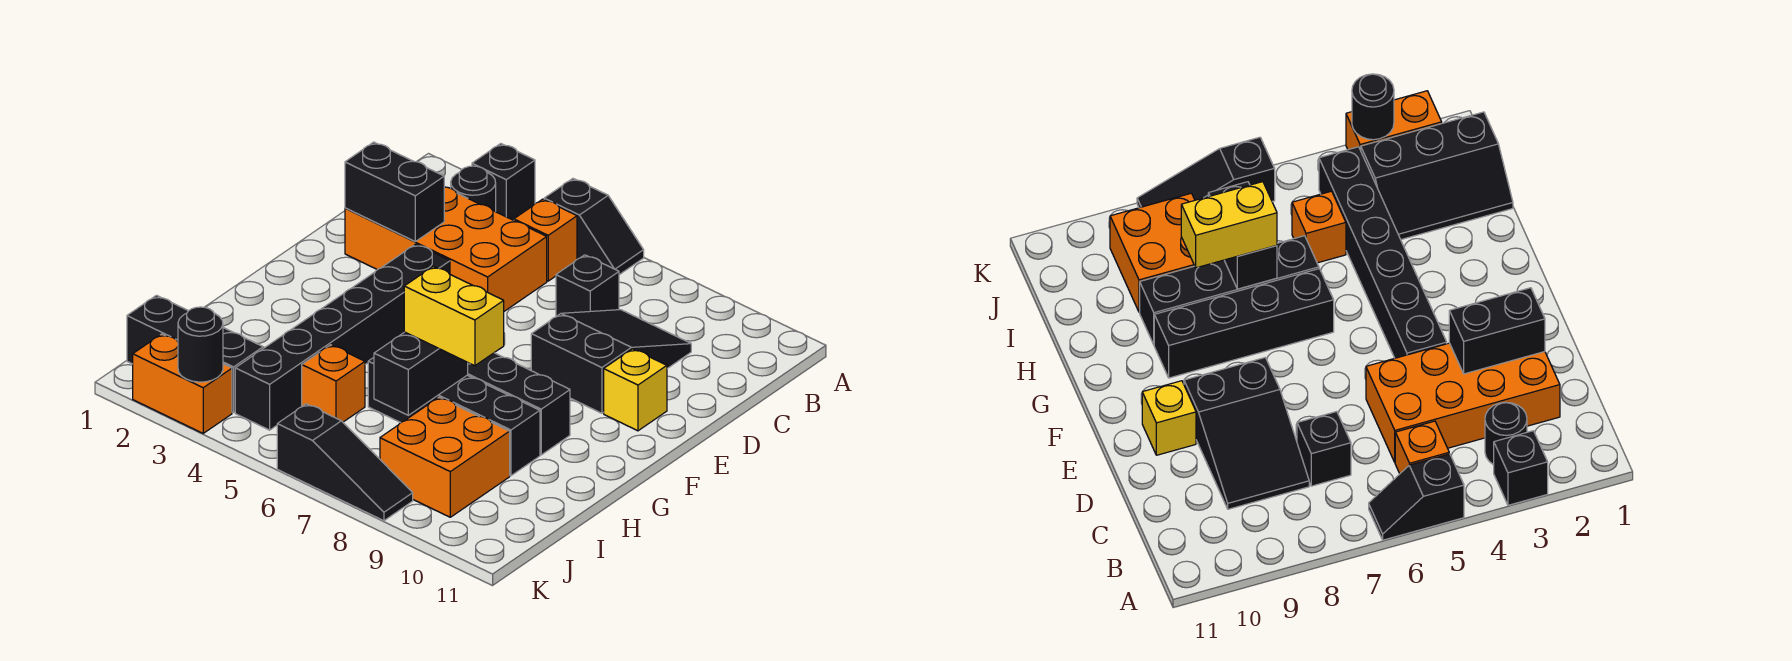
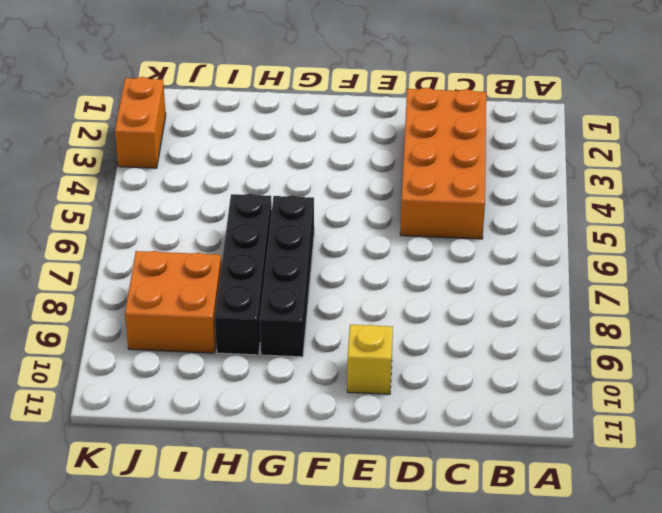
none -> black 1x1 brick [472,144,535,220]
none -> black 1x2 slope [544,179,644,275]
none -> black 1x1 round brick [451,166,496,212]

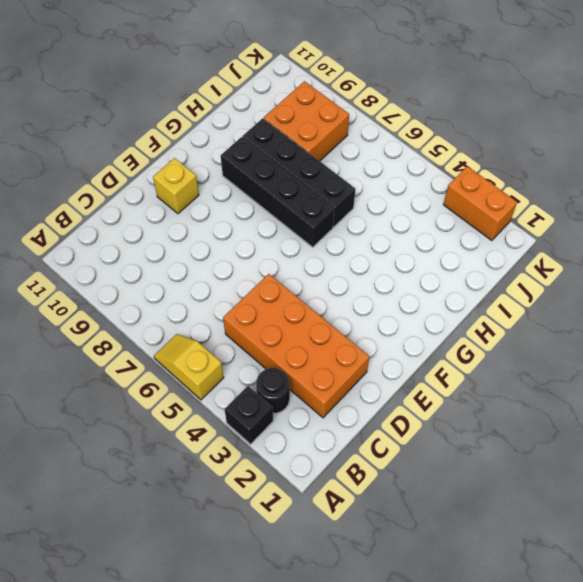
yellow 1x2 slope [154,334,224,400] -> black 1x2 slope [544,179,644,275]
none -> orange 1x1 brick [514,199,577,281]
none -> black 1x1 brick [556,255,619,317]
none -> black 2x3 slope [531,310,691,413]

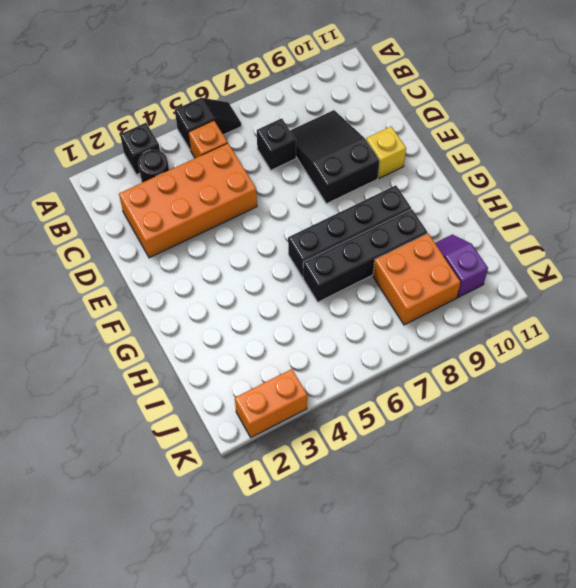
purple 1x2 slope [435,234,488,298] -> none
none -> black 1x6 brick [235,244,450,430]
none -> black 2x3 slope [127,295,264,413]
none -> orange 1x1 brick [302,345,365,422]

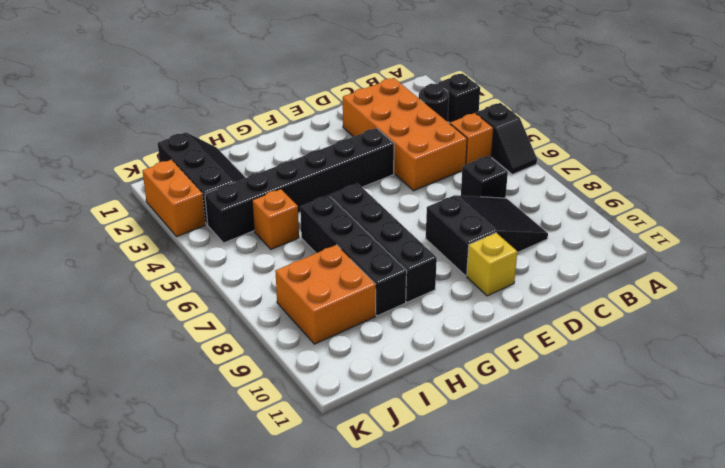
none -> black 1x3 slope [277,404,413,521]
none -> black 1x2 brick [345,142,444,241]
none -> black 1x2 brick [374,332,468,415]

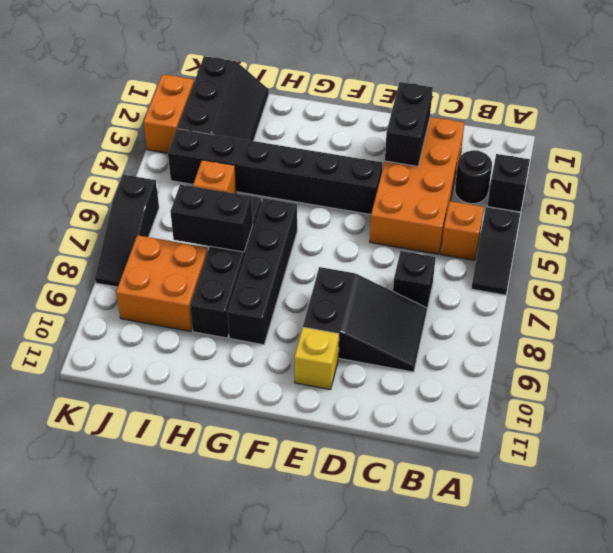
none -> black 1x1 round brick [178,307,223,382]
none -> yellow 1x2 brick [404,266,504,366]

